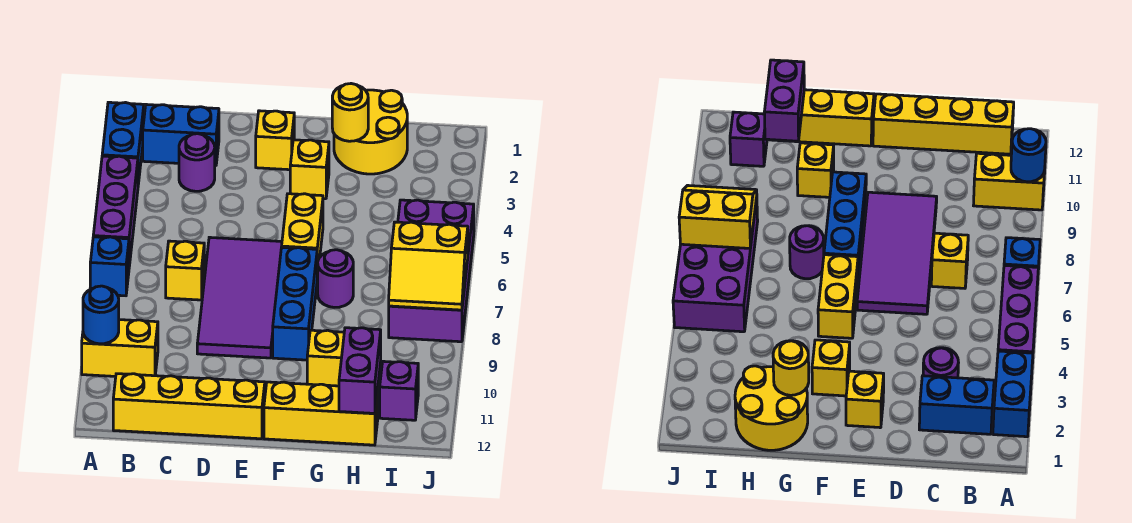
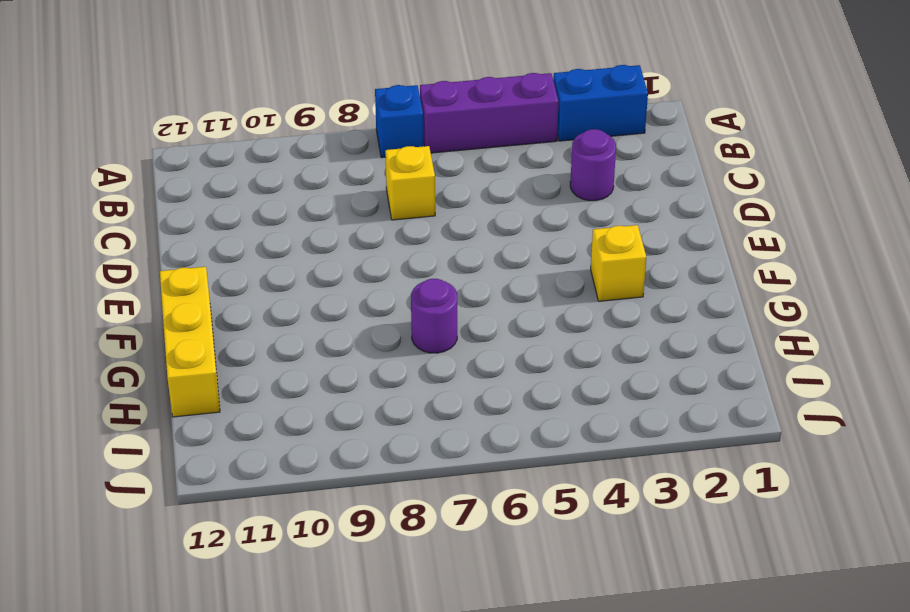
none -> yellow 1x2 brick [82,320,158,376]
none -> blue 1x2 brick [143,104,219,165]
none -> yellow 1x4 brick [113,374,265,439]

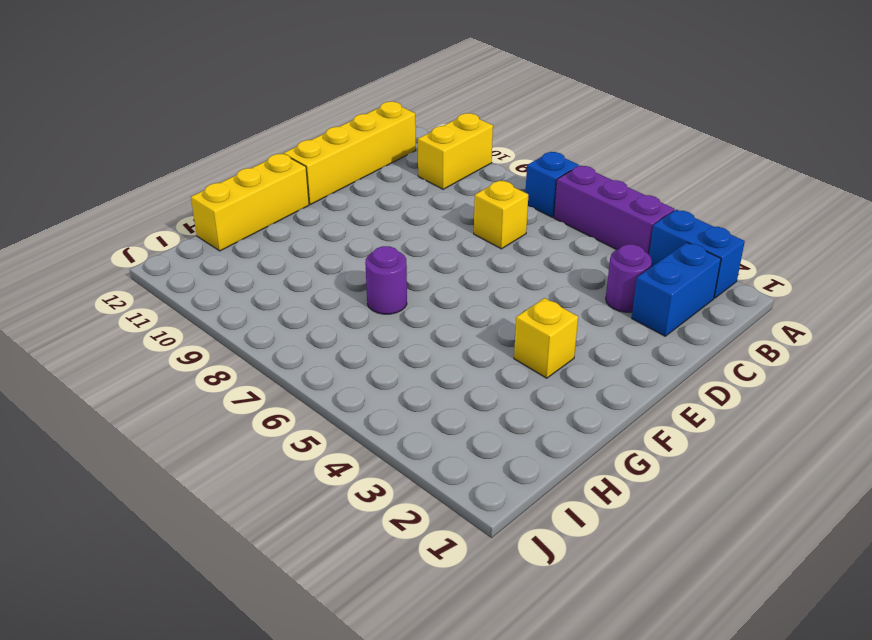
none -> purple 2x4 tile [197,237,282,358]
none -> yellow 1x1 brick [256,111,294,170]
none -> yellow 1x2 brick [282,194,323,278]

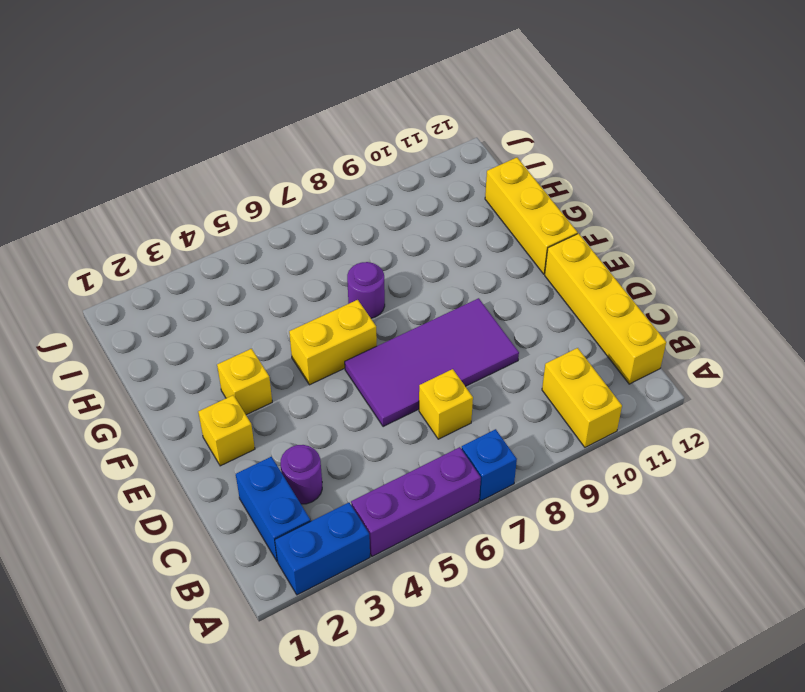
none -> blue 1x3 brick [273,247,317,360]
none -> yellow 2x2 round brick [334,90,407,174]
none -> yellow 1x1 brick [307,330,344,386]

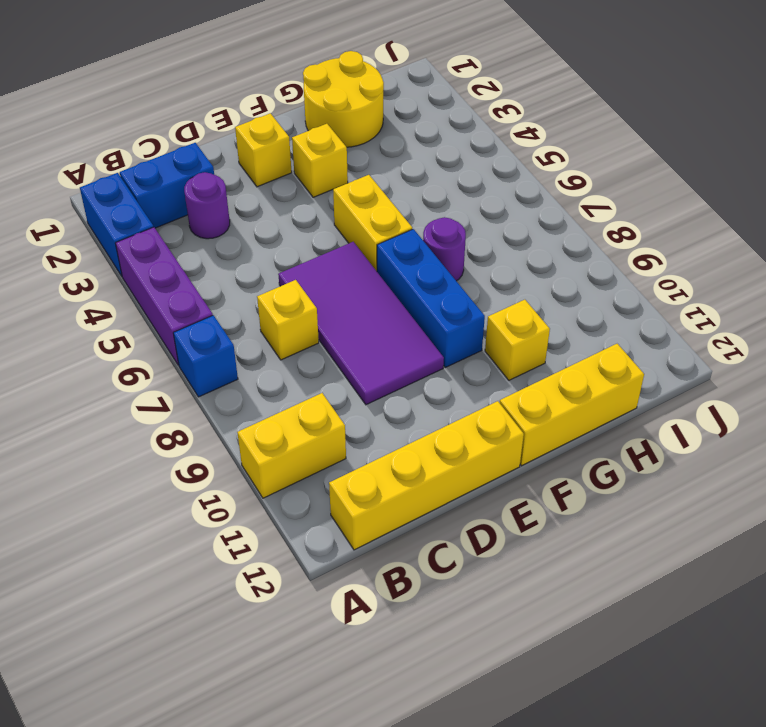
none -> purple 2x4 brick [389,200,474,342]
none -> purple 1x1 brick [380,361,418,420]
none -> blue 1x1 round brick [83,286,119,344]

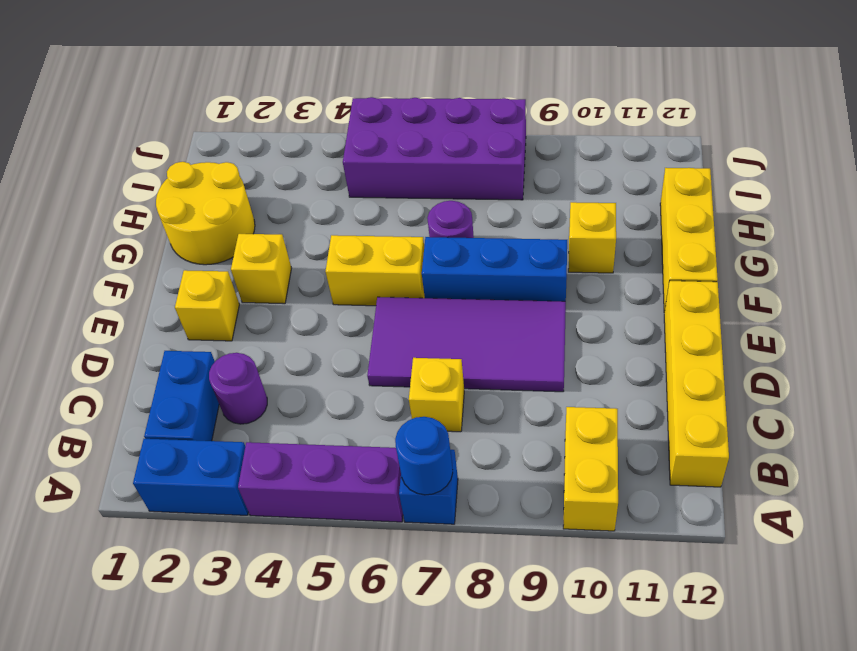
blue 1x1 round brick [395,417,453,495] -> blue 1x1 round brick moved to [83,286,119,344]
none -> purple 1x1 brick [380,361,418,420]
none -> yellow 1x1 round brick [332,84,368,141]
none -> purple 1x2 brick [339,328,381,413]

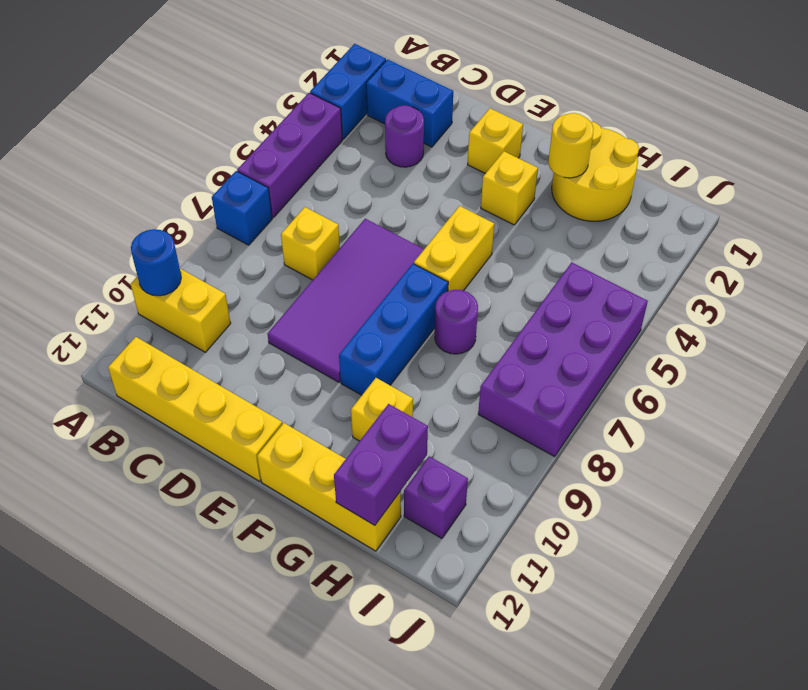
none -> yellow 2x2 slope [389,222,468,310]

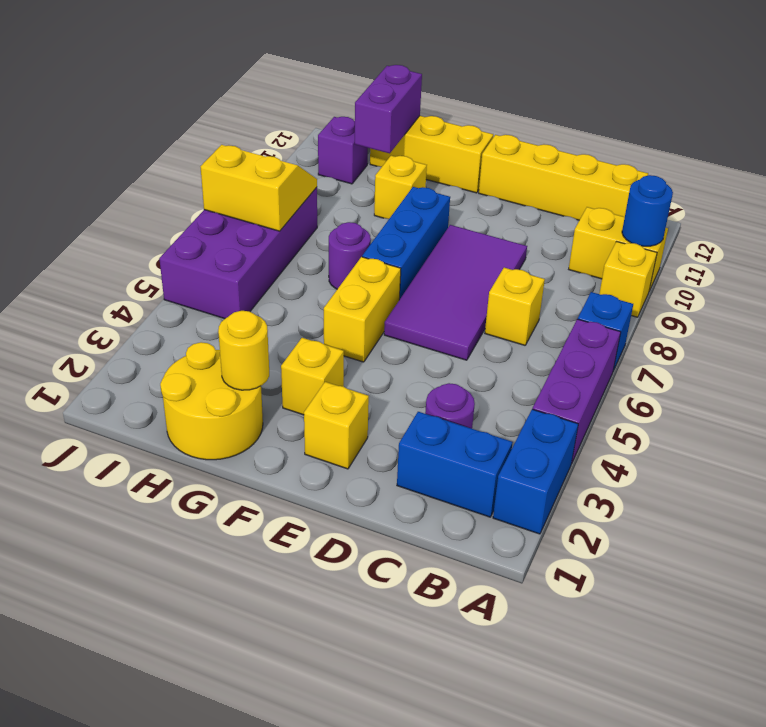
yellow 1x1 brick [599,242,657,317] -> none

